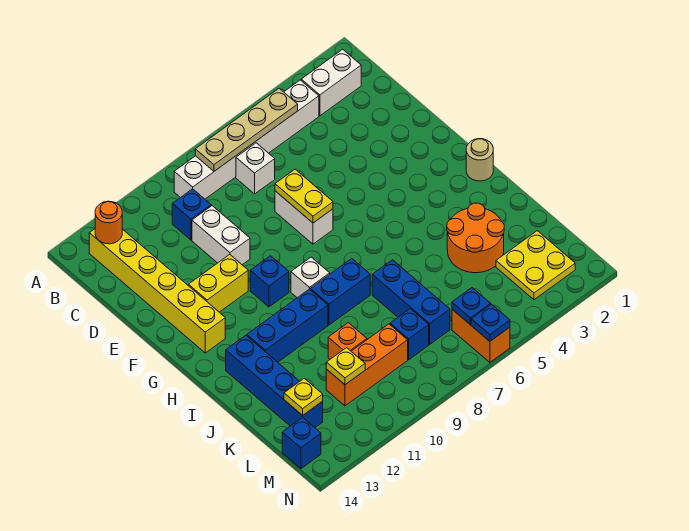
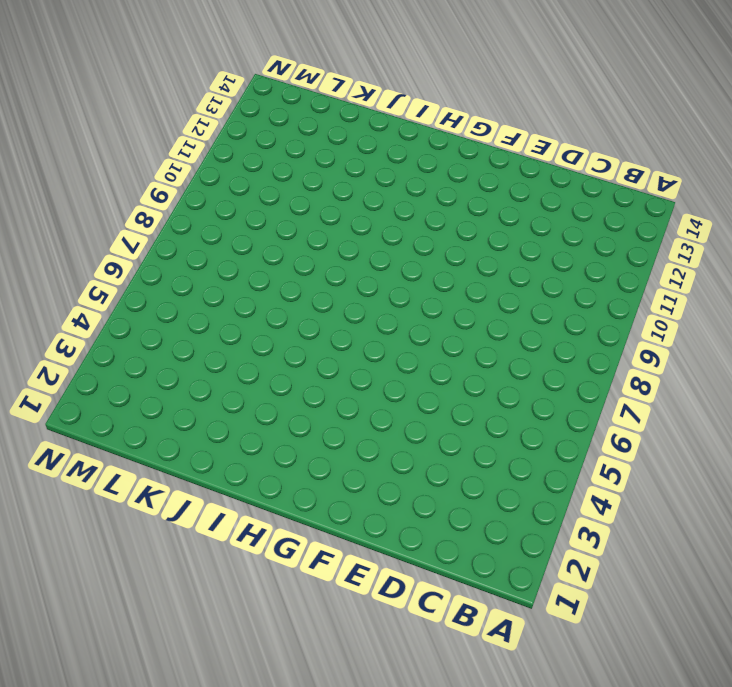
none -> white 1x2 brick [301,49,361,116]
none -> white 1x6 brick [174,80,319,199]
none -> yellow 1x6 brick [89,229,225,353]

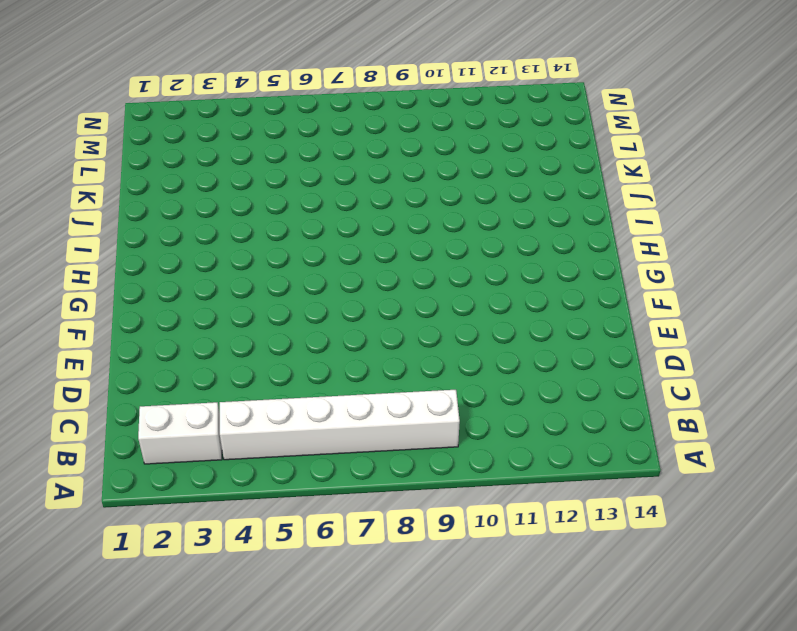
none -> yellow 1x6 brick [89,229,225,353]
none -> white 1x1 brick [236,143,275,194]
none -> blue 1x1 brick [172,189,211,240]

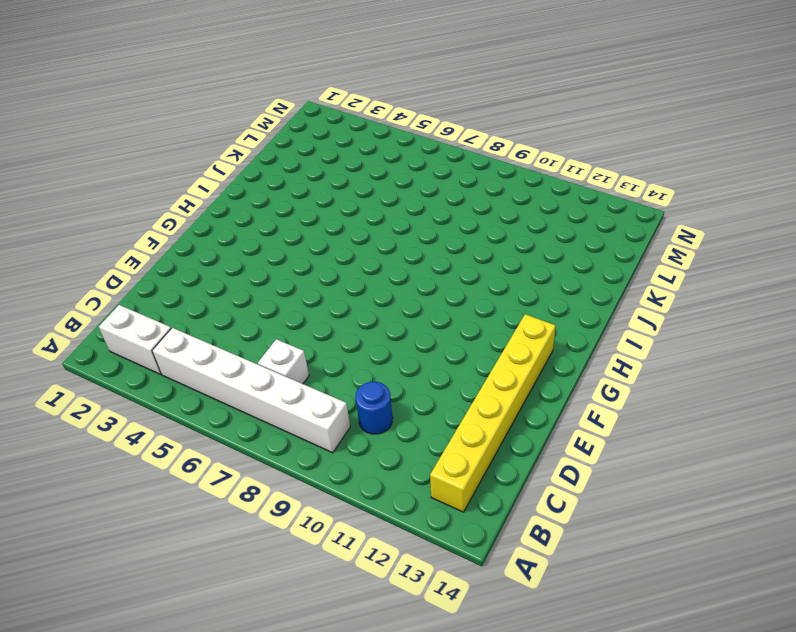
blue 1x1 round brick [355,382,393,434] -> blue 1x1 brick [172,189,211,240]
none -> white 1x2 brick [192,206,250,265]
none -> white 1x2 brick [275,191,333,244]
none -> yellow 1x2 brick [189,255,248,312]

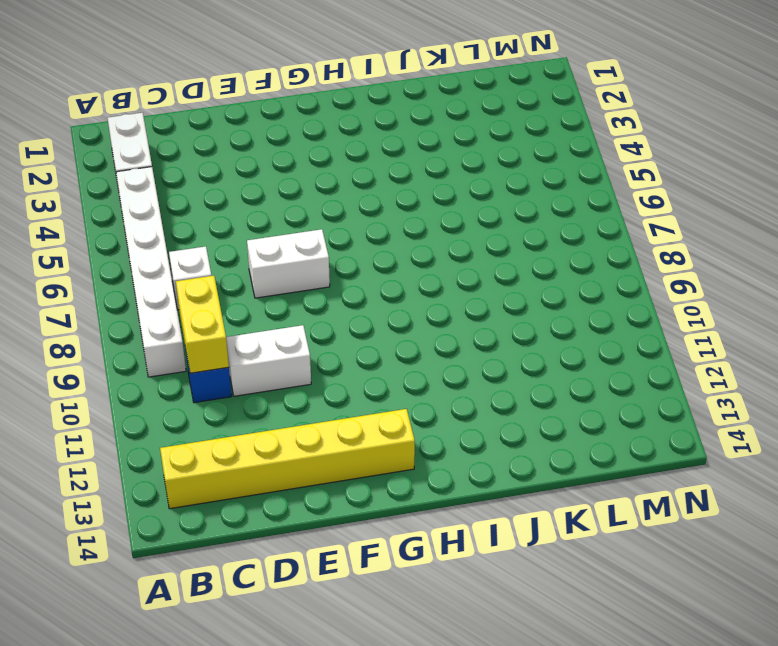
yellow 1x2 brick [176,276,229,373] -> yellow 1x2 brick moved to [189,255,248,312]
none -> blue 1x1 brick [250,256,289,307]
none -> tan 1x1 round brick [466,139,493,181]
none -> white 1x1 brick [291,257,330,298]

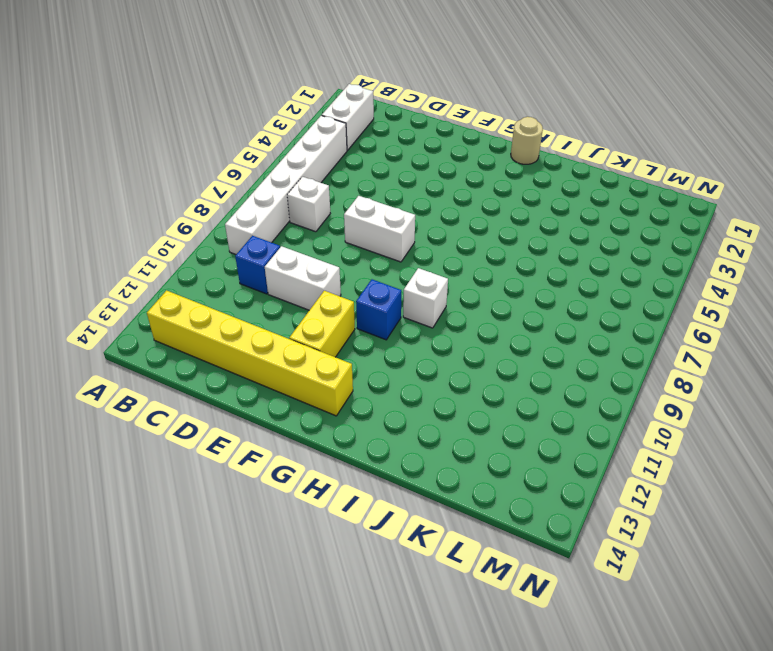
none -> blue 1x2 brick [310,259,370,325]
none -> blue 1x3 brick [247,289,328,362]
none -> blue 1x4 brick [226,335,323,428]

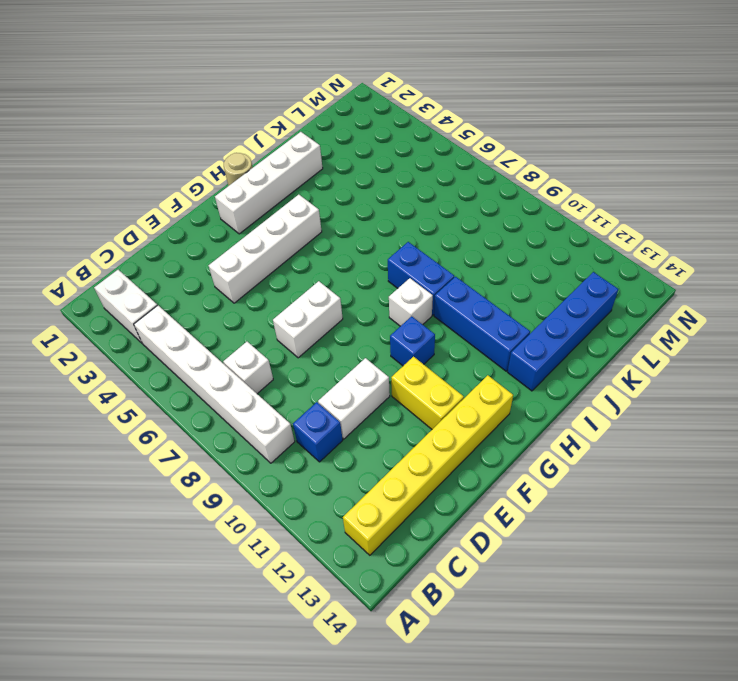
white 1x4 brick [208,195,322,303] -> none
white 1x4 brick [215,132,323,234] -> none
none -> orange 2x2 round brick [447,203,504,273]
none -> blue 1x3 brick [372,260,450,344]
none -> orange 1x1 brick [328,323,367,359]

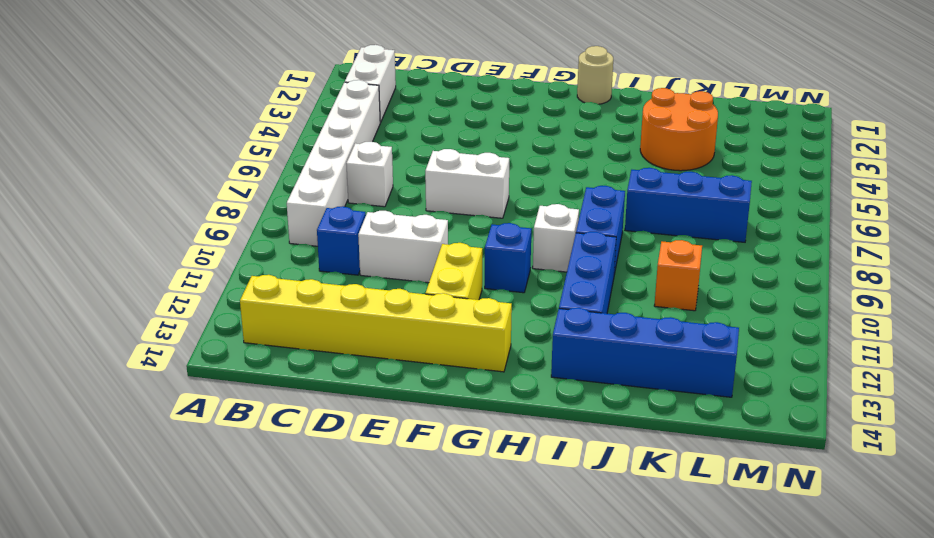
none -> yellow 2x2 plate [496,231,575,300]
none -> blue 1x1 brick [390,309,429,360]
none -> orange 1x3 brick [326,324,408,406]

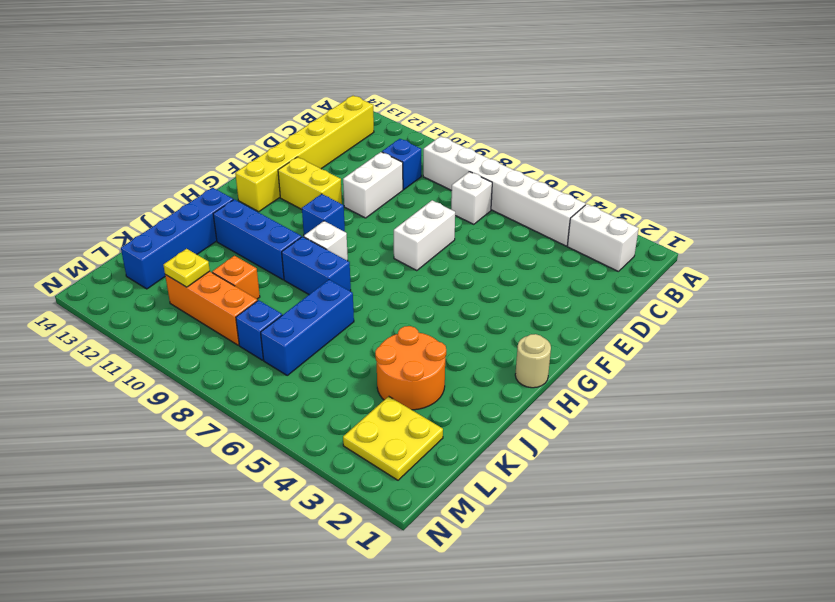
none -> orange 1x2 brick [452,309,510,362]
none -> blue 1x1 brick [282,417,321,469]
none -> tan 1x4 plate [195,88,298,171]

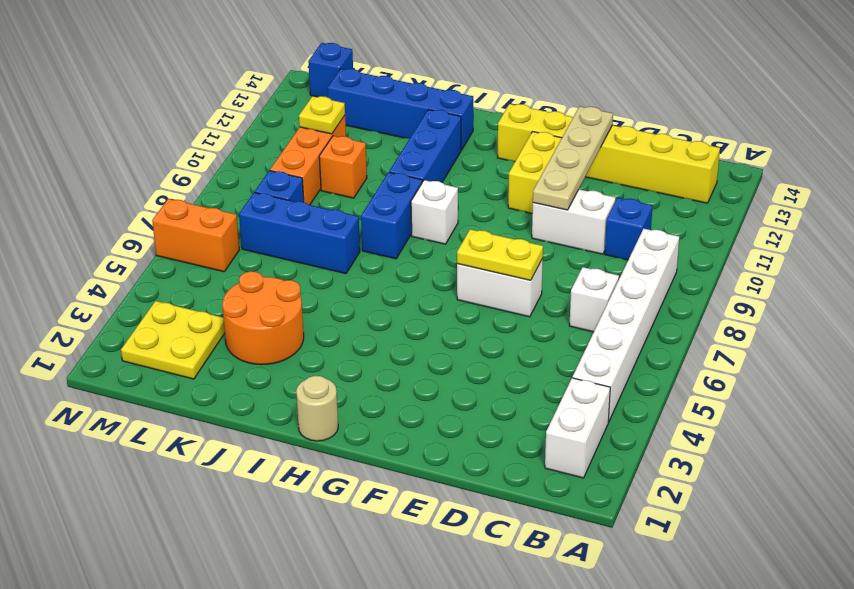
tan 1x4 plate [533,106,613,210] -> tan 1x4 plate moved to [195,88,298,171]
none -> blue 1x1 brick [250,256,289,307]
none -> orange 1x1 round brick [95,201,122,244]
none -> yellow 1x1 plate [284,378,323,415]

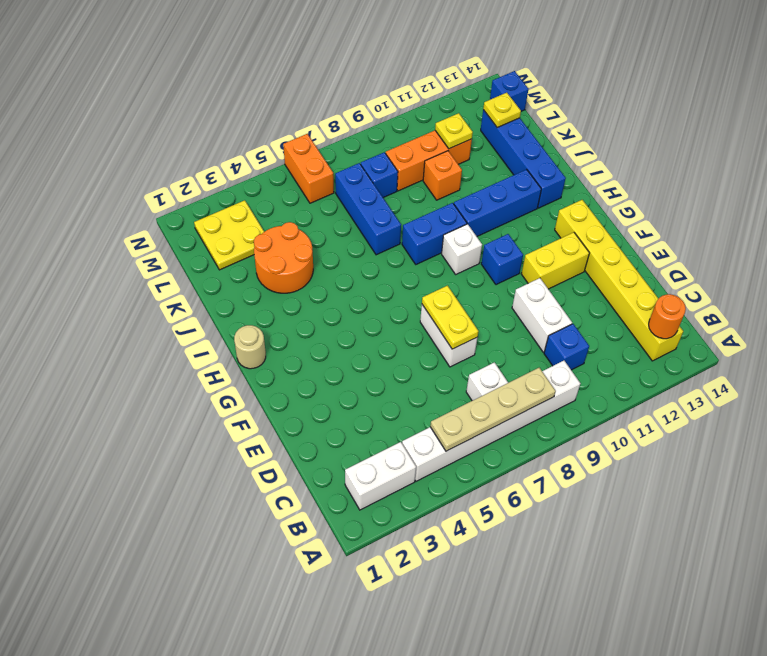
none -> blue 1x1 plate [452,288,491,325]
none -> blue 1x1 plate [471,304,510,341]

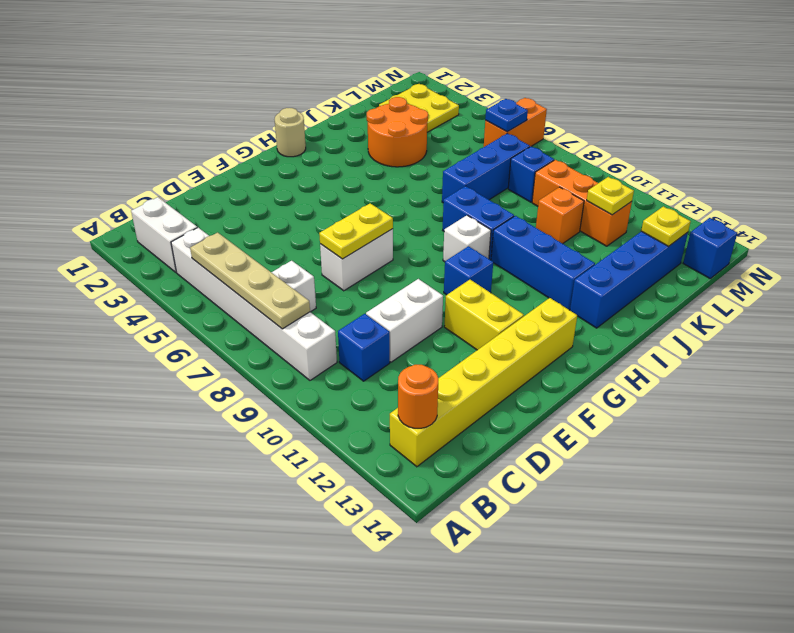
none -> blue 1x1 plate [471,304,510,341]

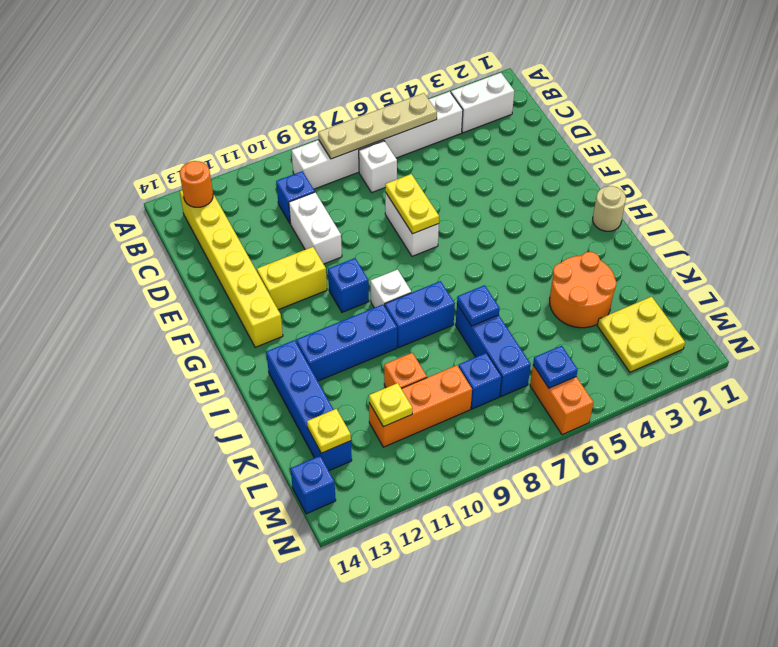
blue 1x1 plate [457,285,500,326] -> blue 1x1 plate moved to [471,304,510,341]

